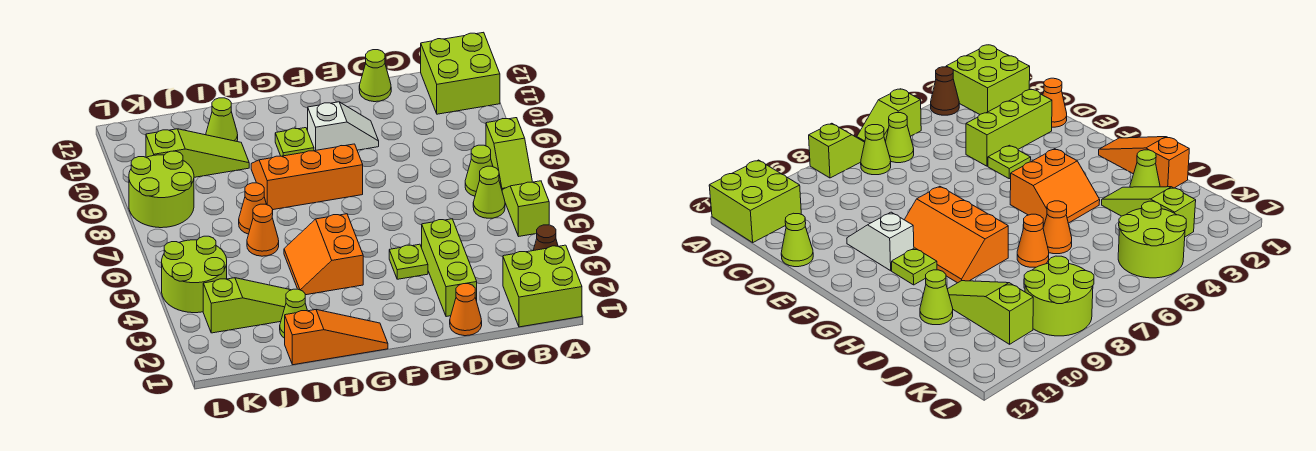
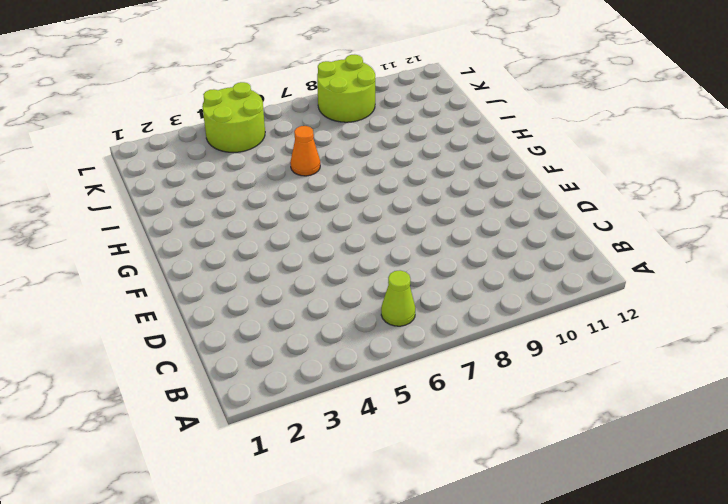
none -> lime 2x2 brick [503,245,582,327]
none -> brown 1x1 cone [533,225,558,251]
none -> lime 1x2 slope [502,181,549,236]

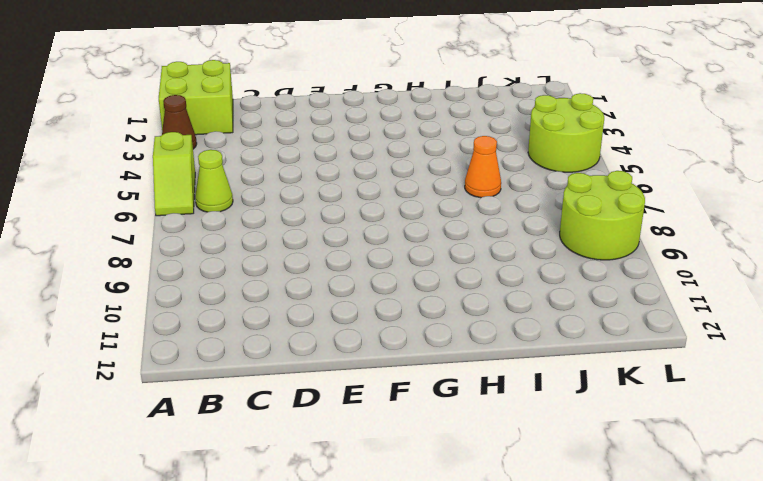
none -> lime 1x2 slope [486,118,532,190]
none -> lime 2x2 brick [421,32,500,114]
none -> lime 1x1 cone [465,145,493,196]

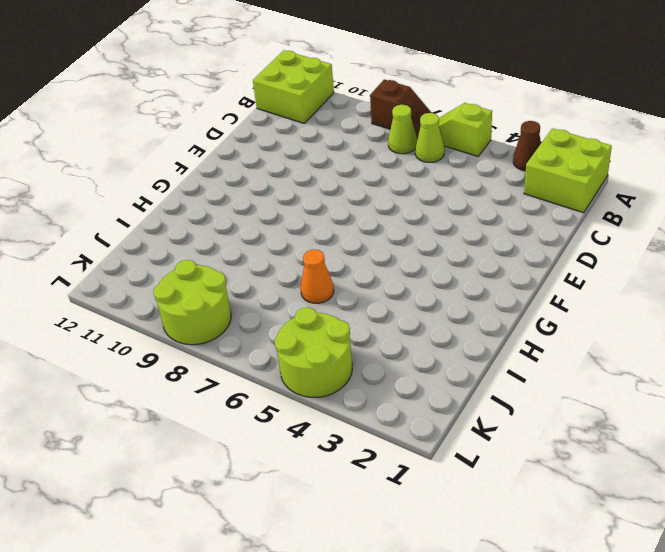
brown 1x2 slope [370,79,432,138] -> lime 1x2 slope [486,118,532,190]
none -> orange 1x1 cone [450,284,482,336]
none -> lime 1x3 brick [422,219,477,317]
none -> lime 1x1 cone [359,50,391,102]

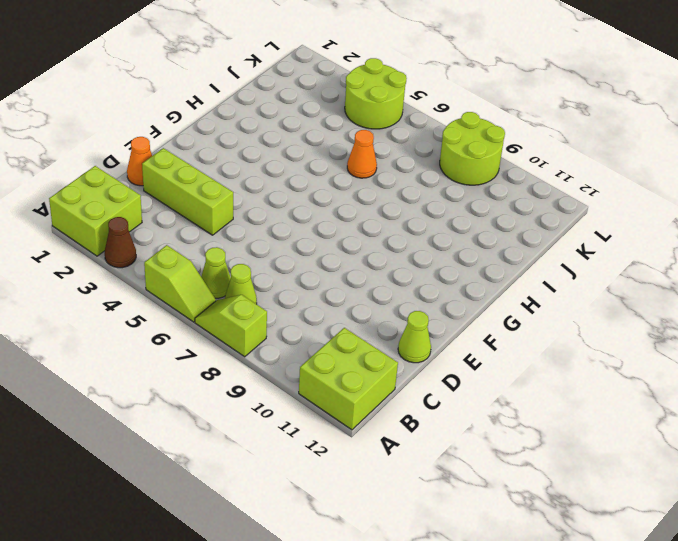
none -> lime 1x1 plate [389,244,428,279]
none -> white 1x2 slope [308,102,379,151]
none -> orange 2x3 slope [251,144,363,210]

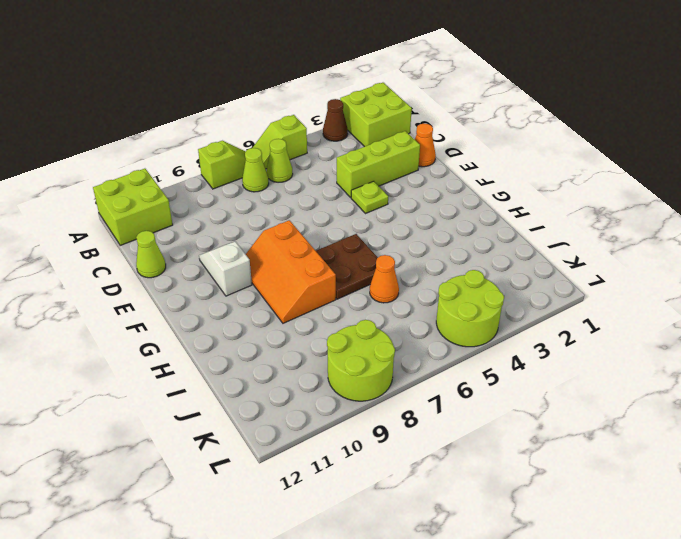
brown 2x2 plate [316,234,378,299] -> none
none -> orange 1x3 slope [285,310,388,365]
none -> orange 2x2 slope [284,214,363,295]
none -> lime 1x1 plate [275,128,314,156]

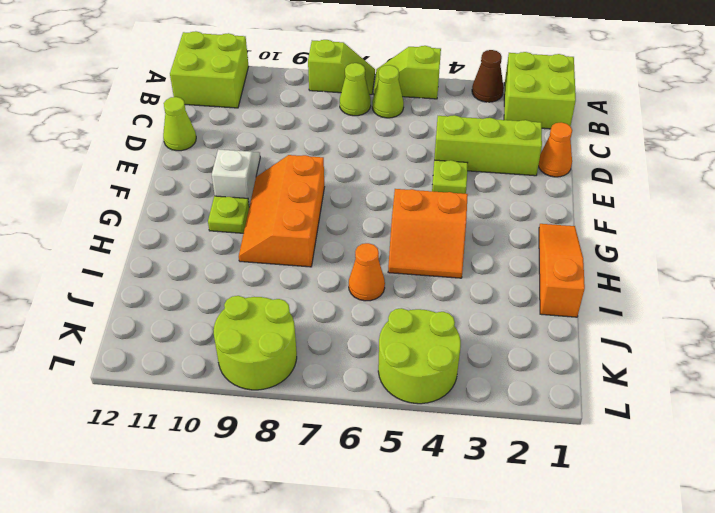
none -> lime 1x1 cone [280,289,307,338]
none -> lime 1x3 slope [203,278,290,333]
none -> orange 1x1 cone [239,183,266,234]

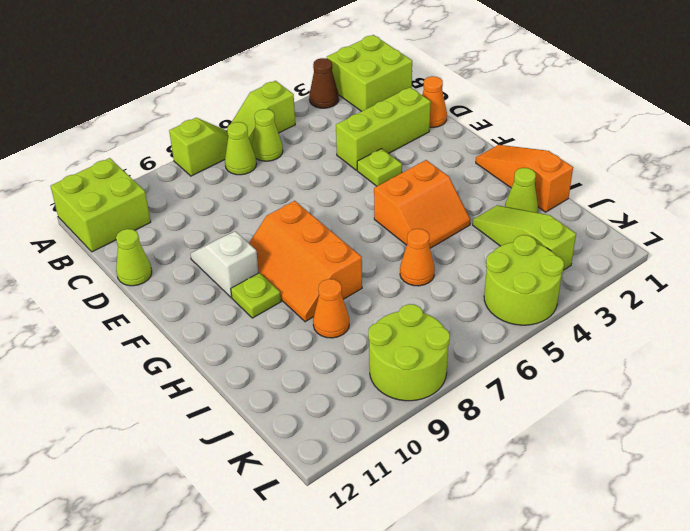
orange 1x1 cone [313,279,349,338] -> orange 1x1 cone moved to [239,183,266,234]
none -> lime 1x3 slope [146,129,249,177]
none -> lime 1x1 cone [206,98,238,141]

